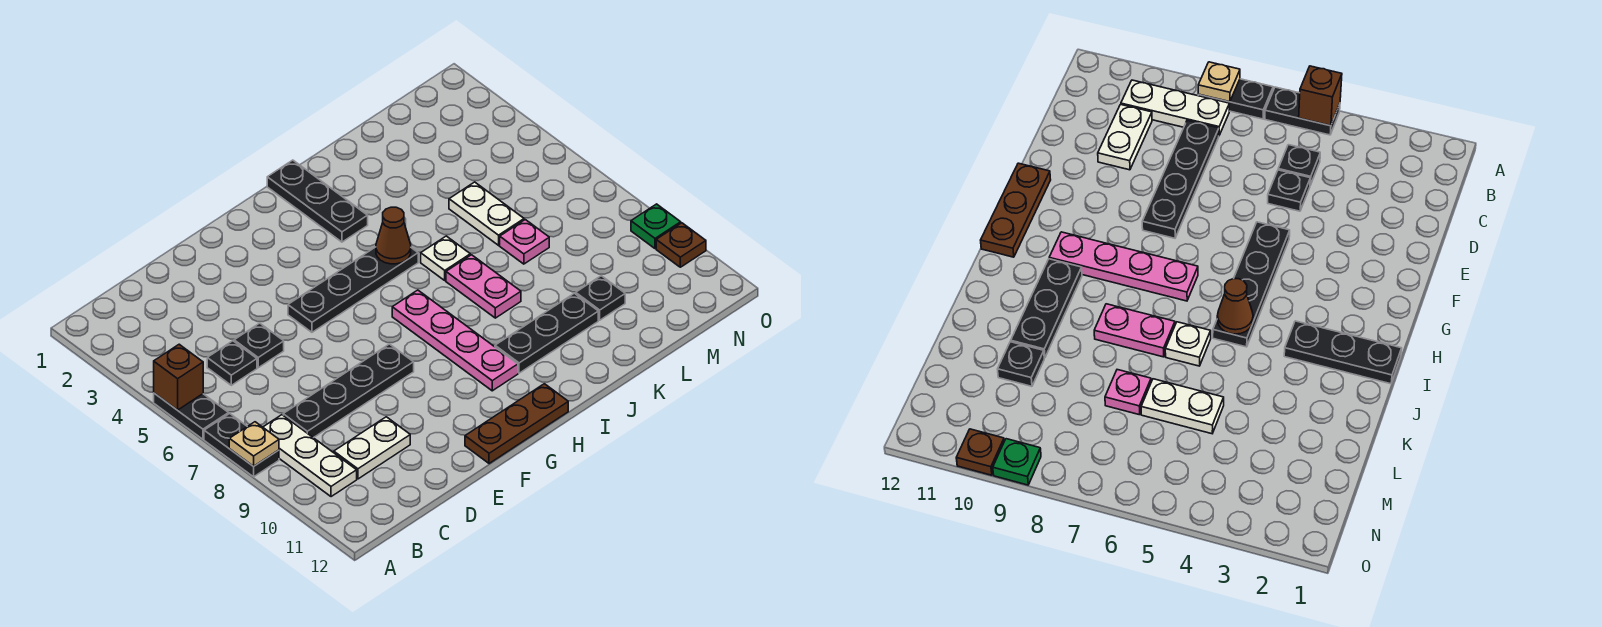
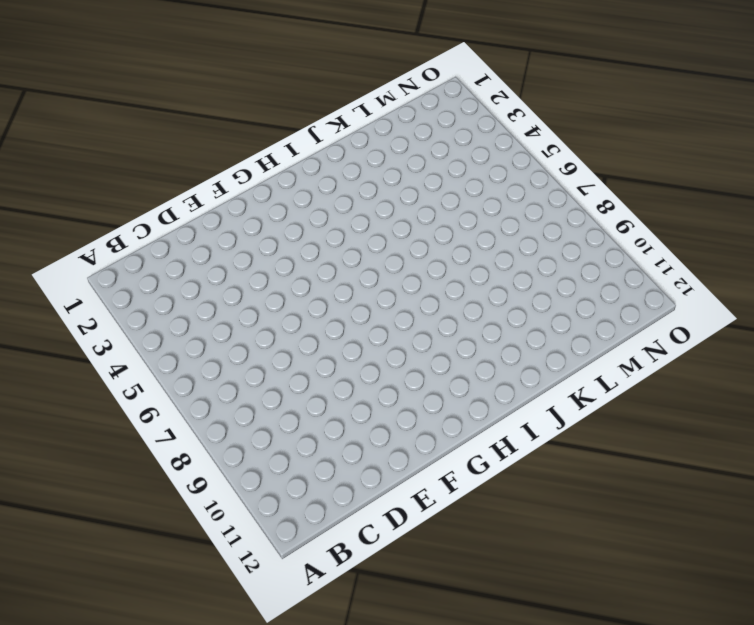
none -> black 1x2 plate [154,393,229,439]
none -> black 1x2 plate [204,414,279,477]
none -> white 1x3 plate [263,415,357,497]

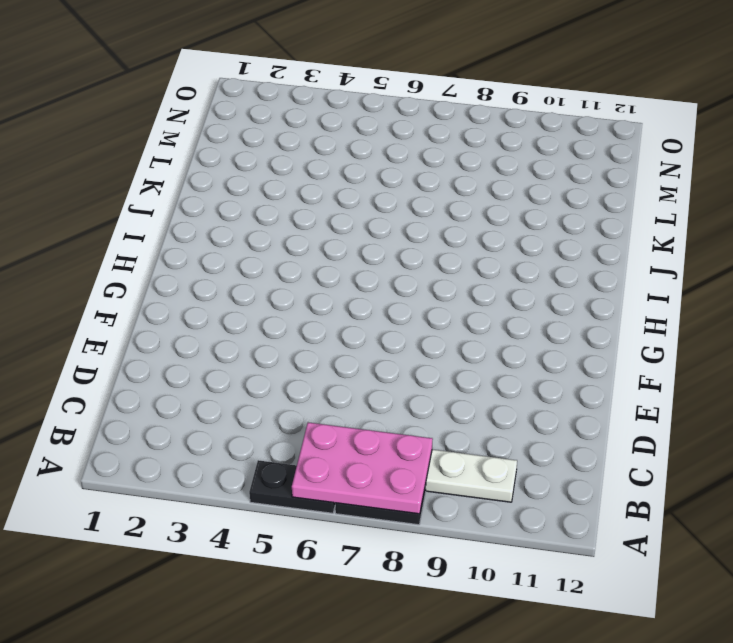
pink 2x3 plate [292,422,433,514] -> tan 1x1 plate [229,422,279,466]
none -> black 1x1 plate [207,341,257,385]
none -> black 1x4 plate [283,344,414,438]
none -> white 1x2 plate [334,417,410,479]

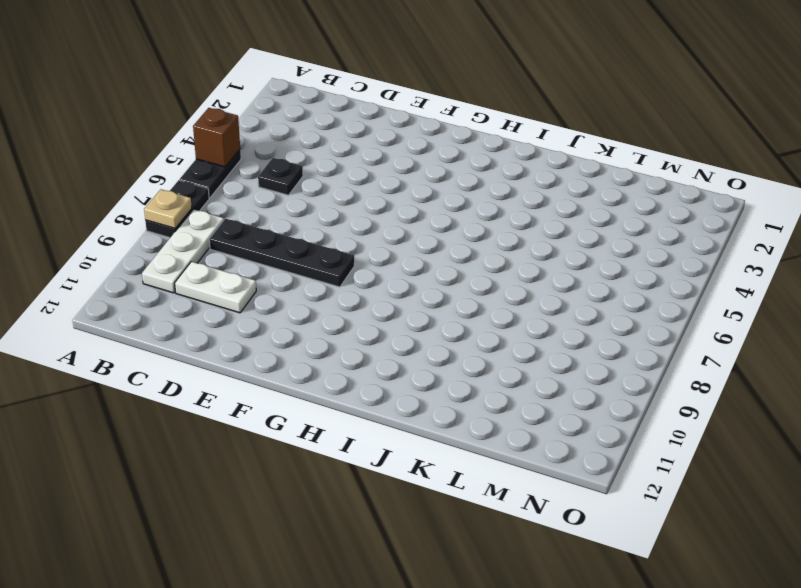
none -> black 1x1 plate [234,323,284,368]
none -> black 1x4 plate [288,247,418,332]
none -> brown 1x3 plate [465,384,568,464]

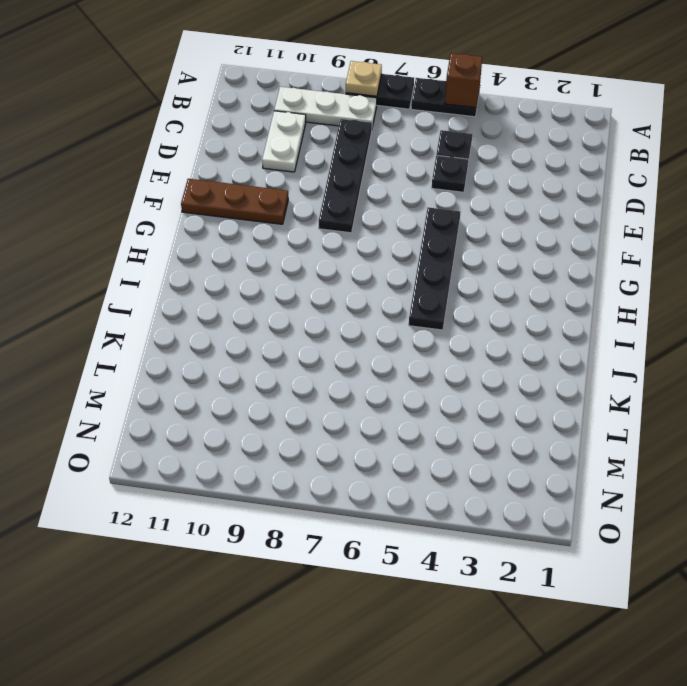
brown 1x3 plate [181,179,288,224] -> brown 1x3 plate turned to [465,384,568,464]
none -> pink 1x4 plate [392,290,518,391]
none -> black 1x3 plate [267,160,368,242]
none -> black 1x3 plate [495,293,598,373]

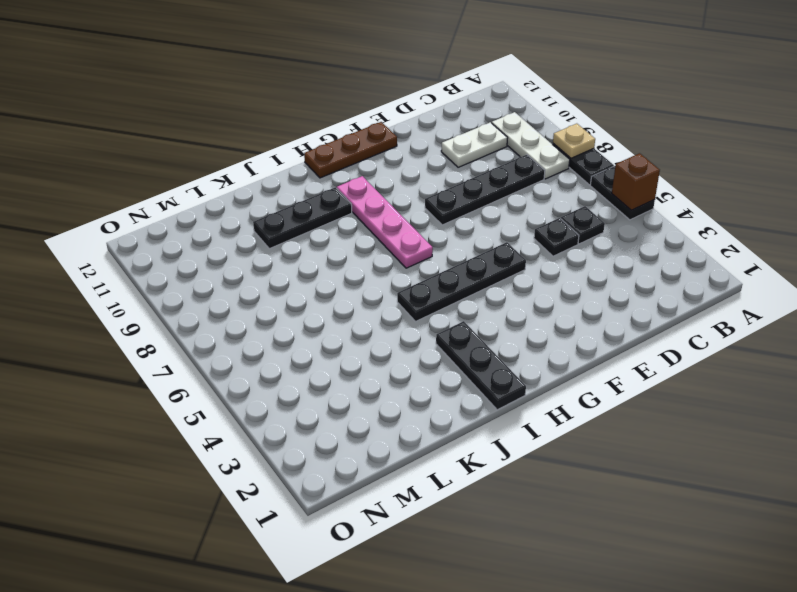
none -> white 1x1 plate [421,236,470,280]
none -> pink 1x2 plate [446,255,521,318]
none -> white 1x2 plate [449,182,524,245]

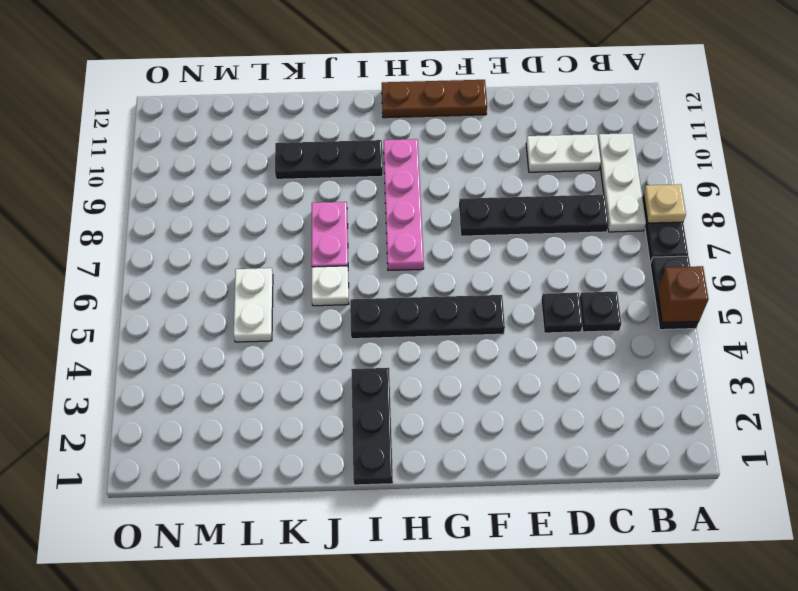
none -> pink 1x1 plate [500,220,549,264]
none -> black 1x1 plate [576,276,625,320]
none -> green 1x1 plate [631,204,681,249]

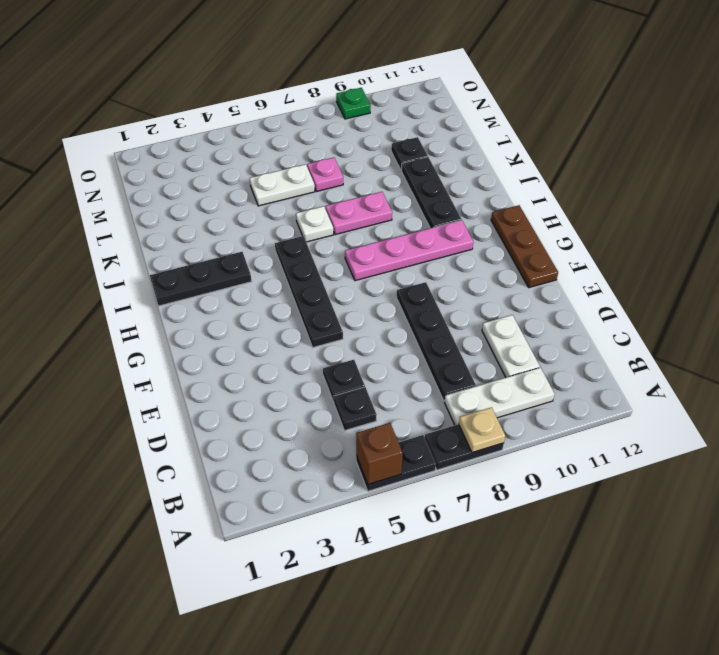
none -> brown 1x1 plate [656,223,706,267]
none -> brown 1x1 cone [376,207,411,264]

